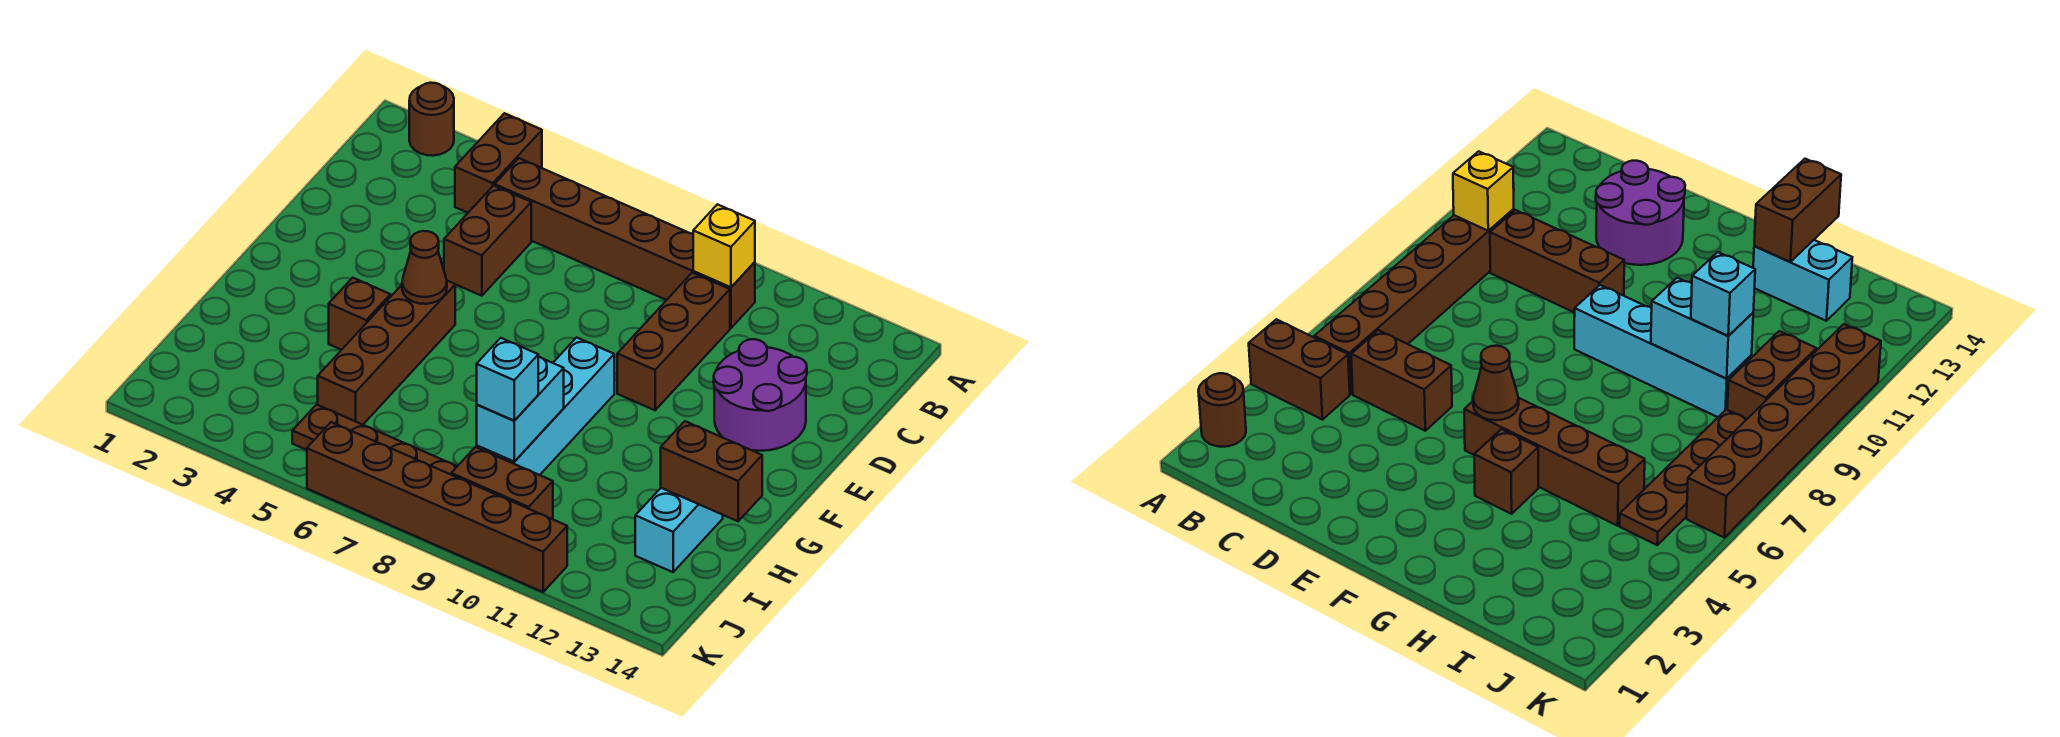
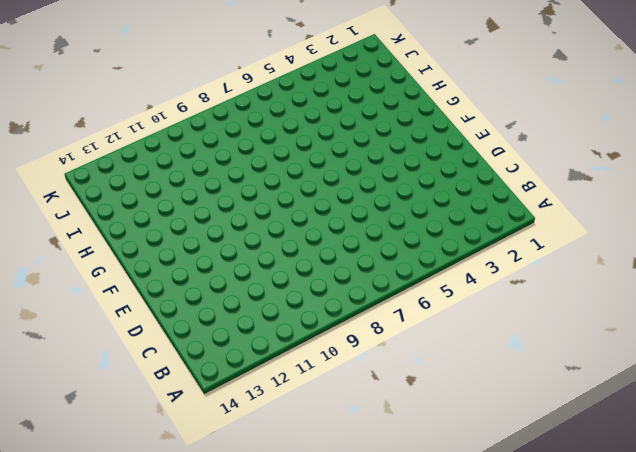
none -> brown 1x1 round brick [409,83,454,156]
none -> brown 1x2 brick [455,113,542,213]
none -> brown 1x6 brick [495,158,755,328]

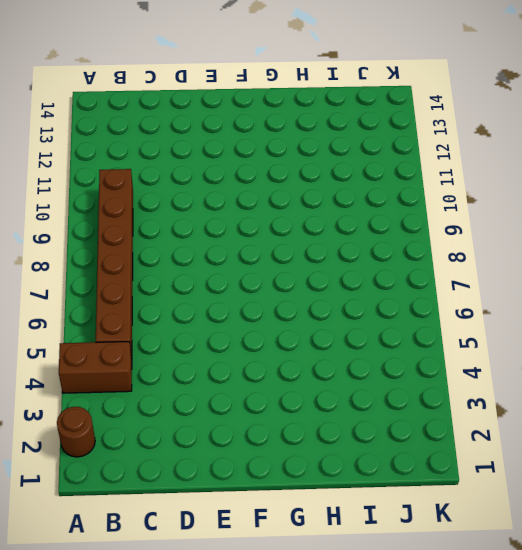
none -> brown 1x2 brick [444,186,531,296]
none -> brown 1x3 brick [617,273,730,410]
none -> purple 2x2 round brick [714,339,807,451]

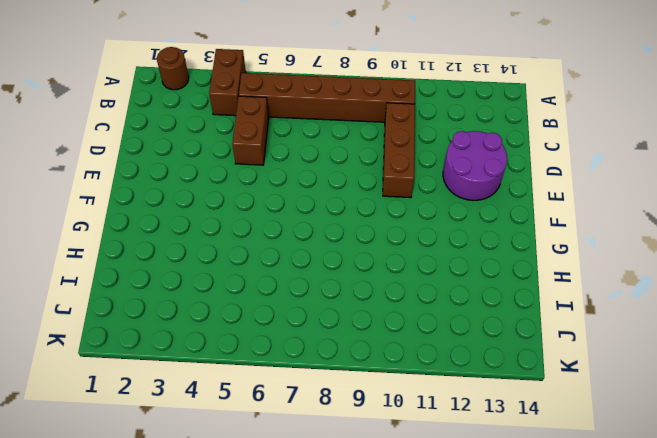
none -> brown 1x4 brick [318,281,455,425]
none -> cyan 1x4 brick [477,338,614,475]
none -> brown 1x1 brick [329,278,390,350]

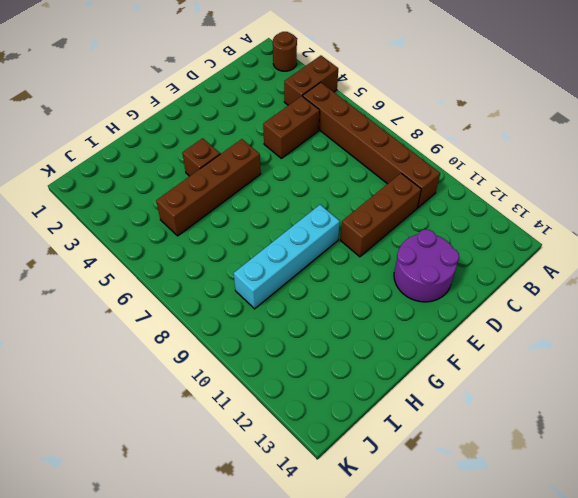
none -> cyan 1x2 brick [635,488,723,572]
none -> brown 1x4 plate [292,405,457,474]
none -> brown 1x2 brick [451,447,553,519]

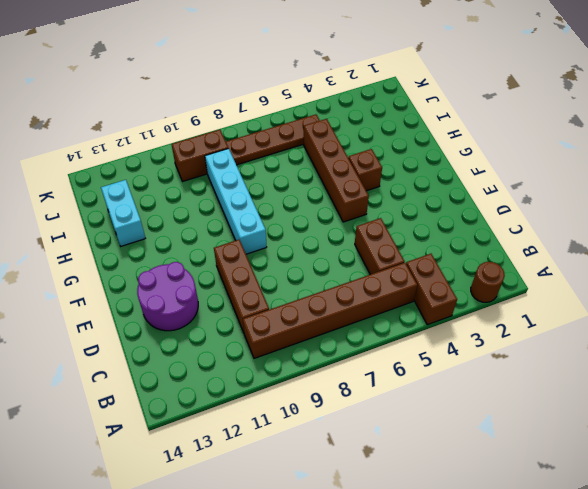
none -> brown 1x6 brick [307,422,567,592]
none -> yellow 1x1 brick [693,204,755,287]
none -> brown 1x1 cone [402,231,447,304]

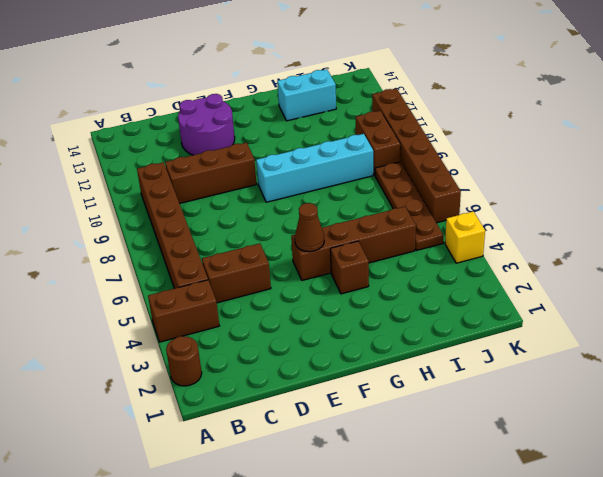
yellow 1x1 brick [445,212,485,263] -> yellow 1x1 brick moved to [693,204,755,287]
none -> cyan 1x2 brick [477,357,564,462]
none -> brown 1x2 brick [661,421,762,521]
none -> cyan 1x1 brick [477,338,538,421]

